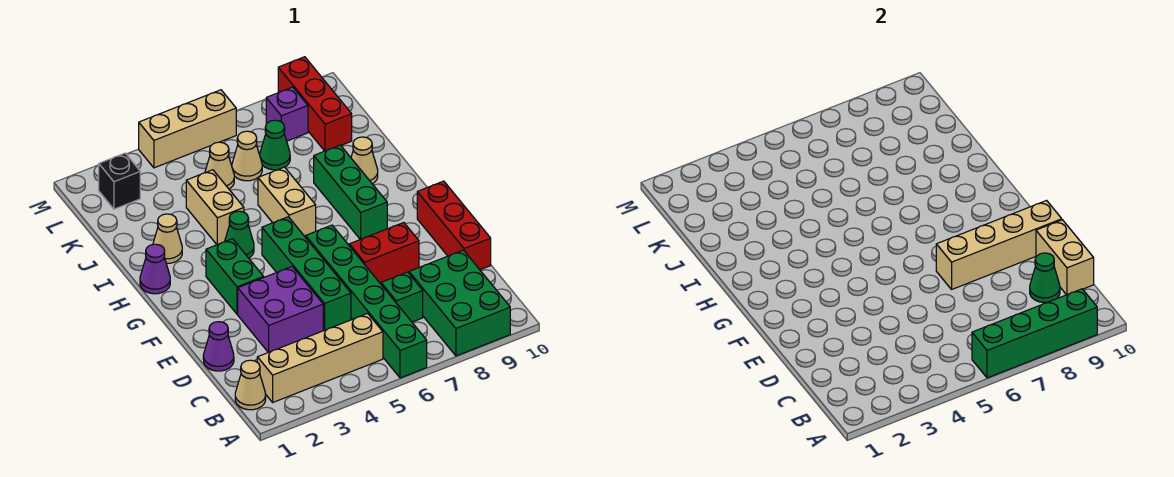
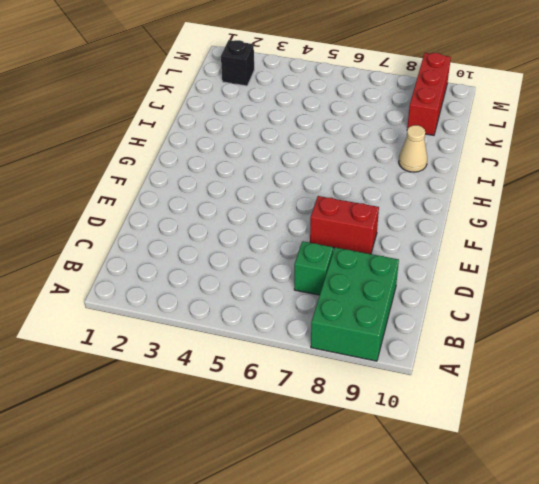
none -> green 1x6 brick [306,225,427,378]
none -> tan 1x1 cone [235,360,266,410]
none -> tan 1x4 brick [257,313,383,402]

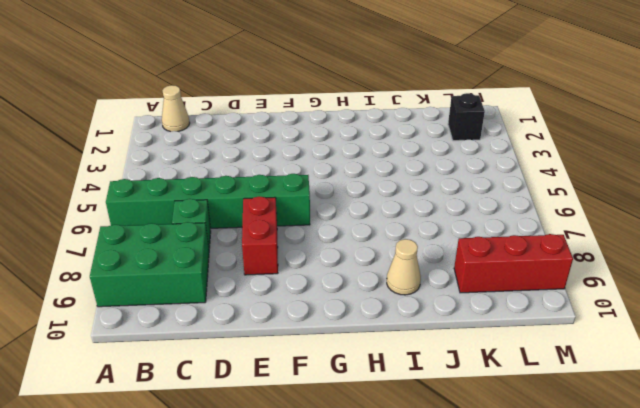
none -> tan 1x4 brick [257,313,383,402]
none -> purple 1x1 cone [203,322,234,371]
none -> purple 2x2 brick [238,267,323,352]

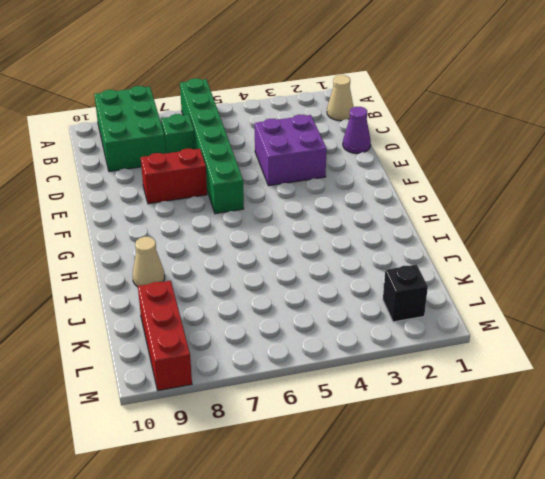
none -> tan 1x4 brick [257,313,383,402]
none -> green 1x4 brick [262,217,351,330]
none -> red 1x3 brick [417,181,491,270]

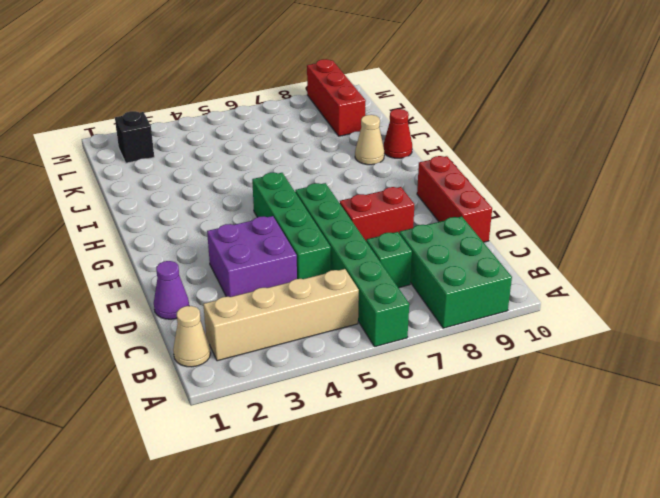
red 1x1 cone [383,109,412,158] -> none
none -> green 1x2 brick [206,239,264,314]
none -> green 1x3 brick [314,145,387,239]
none -> purple 1x1 cone [140,244,170,294]

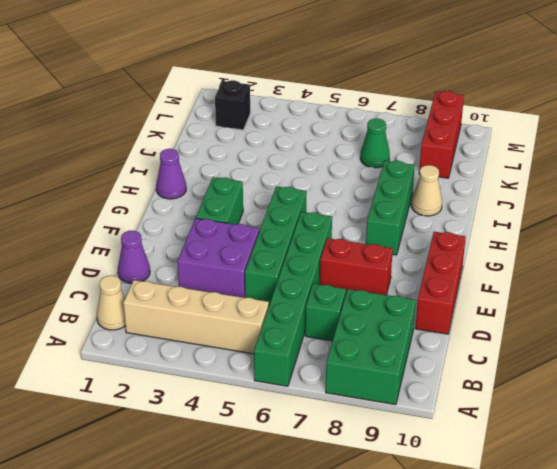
none -> green 1x1 cone [225,211,254,258]
none -> tan 1x2 brick [258,167,316,236]
none -> tan 1x1 cone [153,214,182,263]

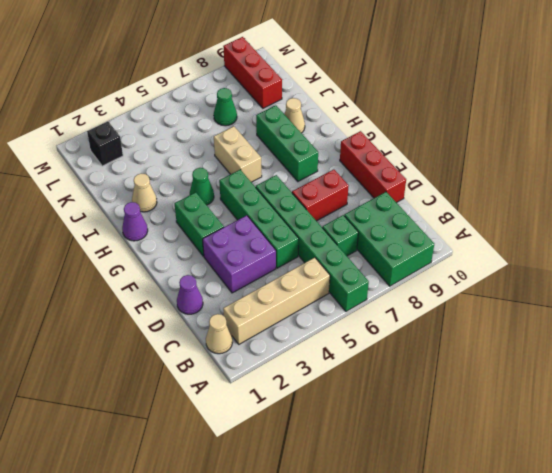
none -> tan 1x2 brick [186,170,244,245]
none -> tan 1x1 cone [205,142,234,189]
none -> tan 1x1 cone [232,131,262,181]

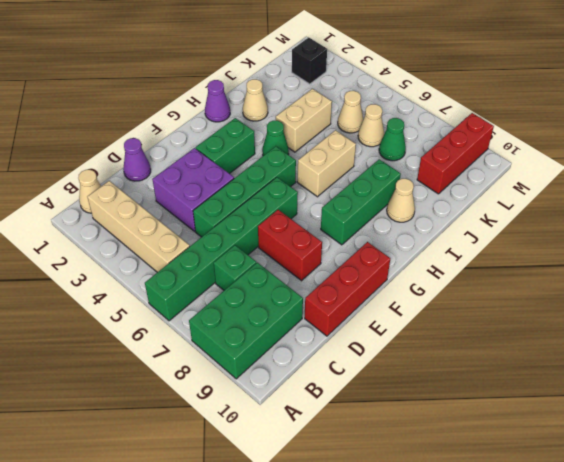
none -> purple 1x1 brick [266,87,308,141]
none -> tan 1x3 brick [139,90,236,168]
none -> green 1x4 brick [972,289,1097,378]

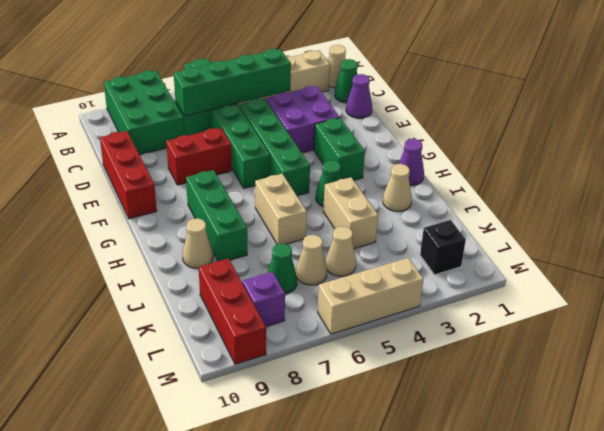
green 1x1 cone [335,59,357,103] -> green 1x1 cone moved to [1030,253,1060,303]
green 1x4 brick [174,49,291,116] -> green 1x4 brick moved to [972,289,1097,378]
none -> tan 1x2 brick [1036,220,1094,295]
none -> tan 1x4 brick [936,201,1062,289]

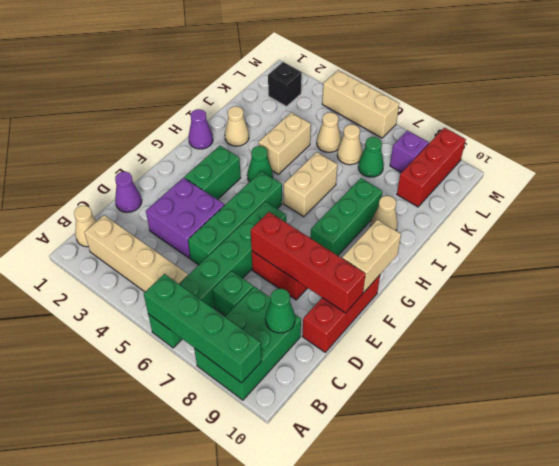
red 1x4 brick [251,212,366,313] -> tan 1x4 brick [936,201,1062,289]
tan 1x2 brick [342,220,401,292] -> tan 1x2 brick moved to [1036,220,1094,295]

